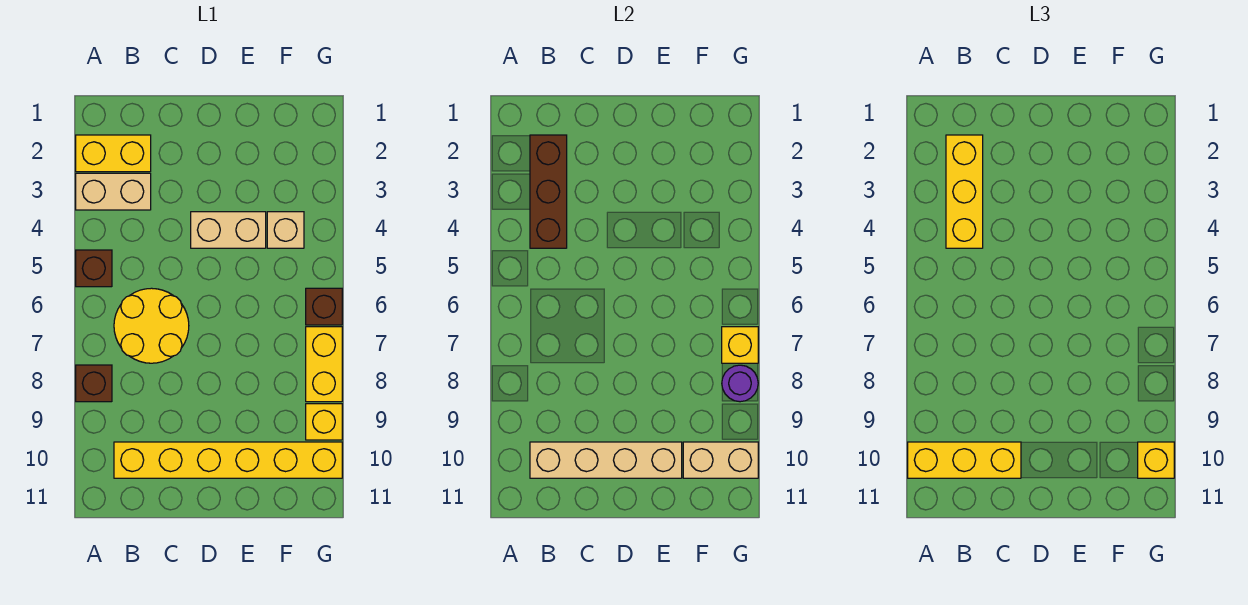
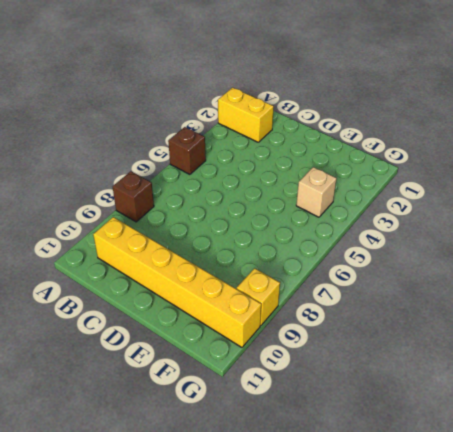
none -> tan 1x2 brick [76,173,151,210]
none -> yellow 2x2 round brick [114,288,189,363]
none -> tan 1x2 brick [191,212,266,248]

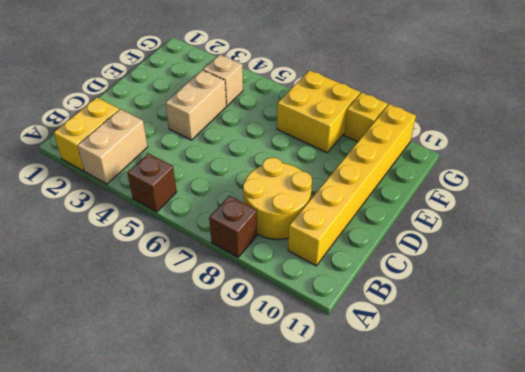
yellow 2x2 round brick [243,157,312,239] -> yellow 2x2 round brick moved to [114,288,189,363]
yellow 2x2 brick [277,70,360,153] -> yellow 1x2 brick [306,327,342,402]
none -> brown 1x1 brick [306,288,342,325]
none -> brown 1x3 brick [530,135,567,248]
none -> tan 1x4 brick [530,442,682,478]

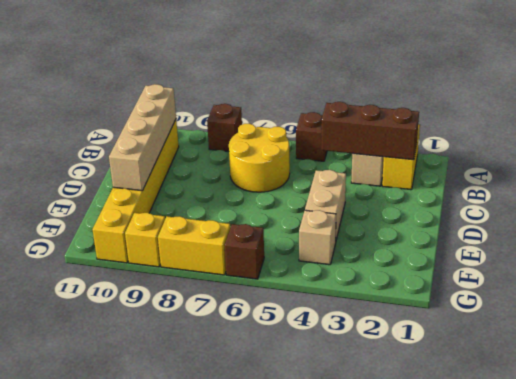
none -> tan 1x2 brick [683,442,758,478]
none -> yellow 1x1 brick [722,327,758,363]
none -> purple 1x1 round brick [722,365,758,402]

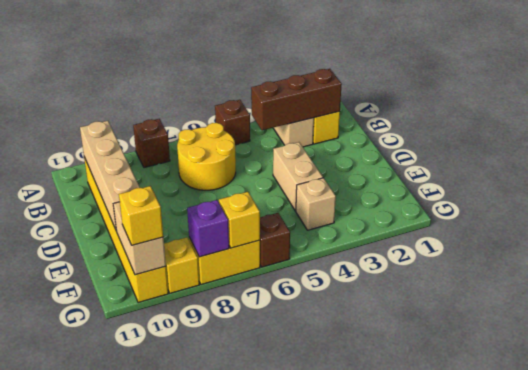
purple 1x1 brick [187,200,229,257] -> purple 1x1 round brick [722,365,758,402]
none -> yellow 1x3 brick [908,442,1021,478]
none -> yellow 1x3 brick [946,135,983,248]

